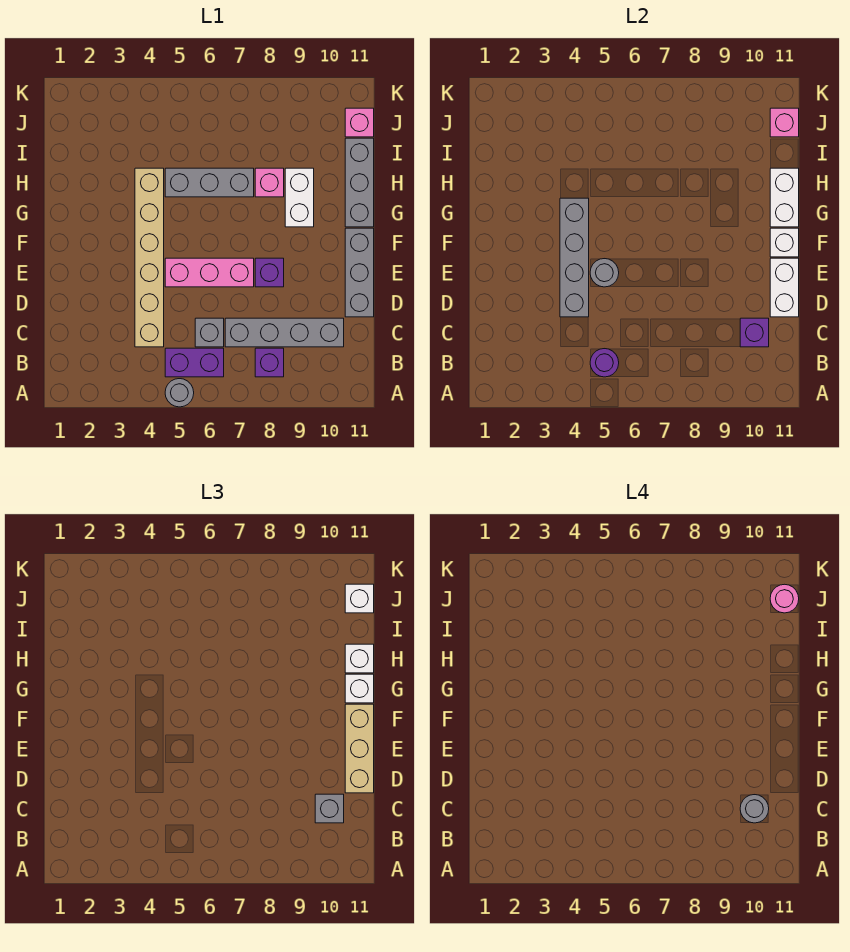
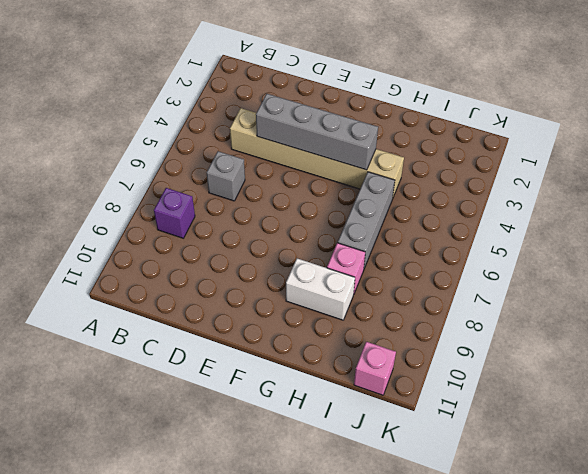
none -> grey 1x1 round brick [165,379,194,407]
none -> purple 1x2 brick [165,348,224,377]
none -> grey 1x4 brick [225,318,344,347]

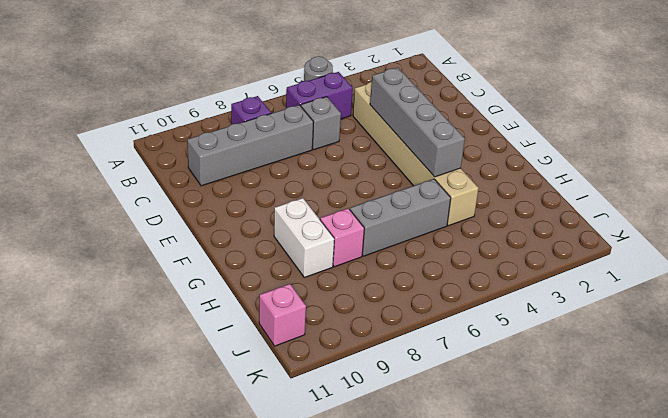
none -> grey 1x3 brick [345,228,374,317]
none -> pink 1x3 brick [165,258,254,287]
none -> purple 1x1 brick [255,258,284,287]

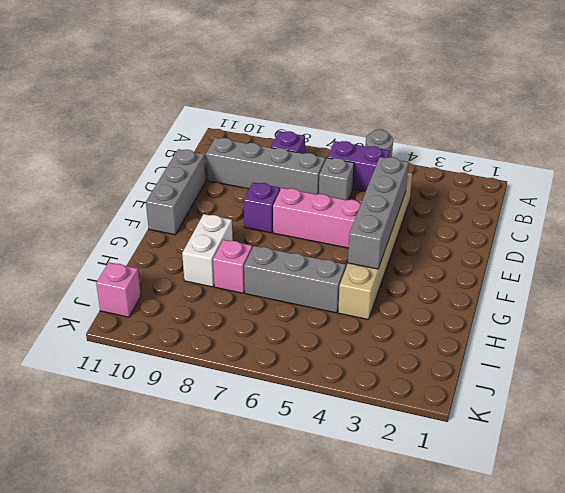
none -> grey 1x3 brick [345,138,374,227]
none -> purple 1x1 round brick [590,349,619,377]
none -> purple 1x1 brick [740,318,769,347]

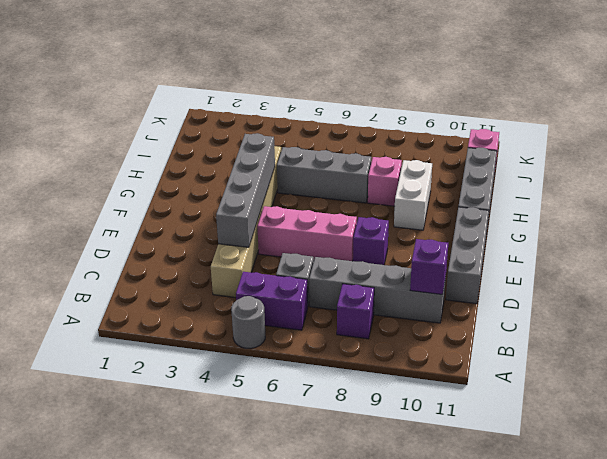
none -> purple 1x1 round brick [590,349,619,377]
none -> white 1x2 brick [770,258,799,317]
none -> grey 1x1 round brick [590,259,619,287]

